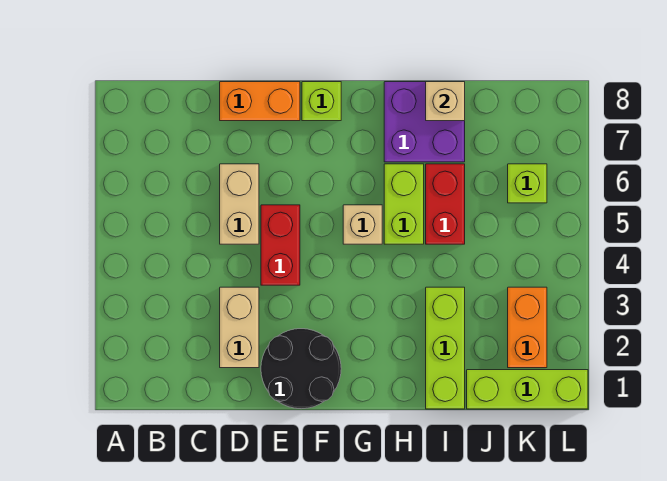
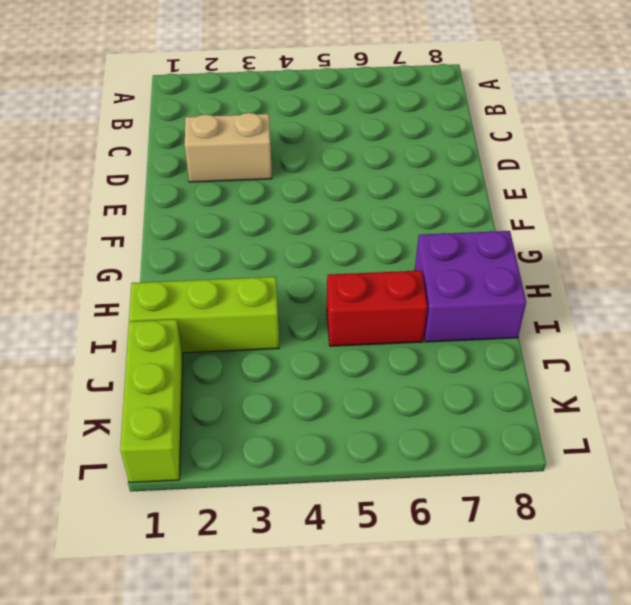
none -> tan 1x2 brick [220,164,259,244]
none -> orange 1x2 brick [220,82,300,121]
none -> black 2x2 round brick [261,329,341,409]

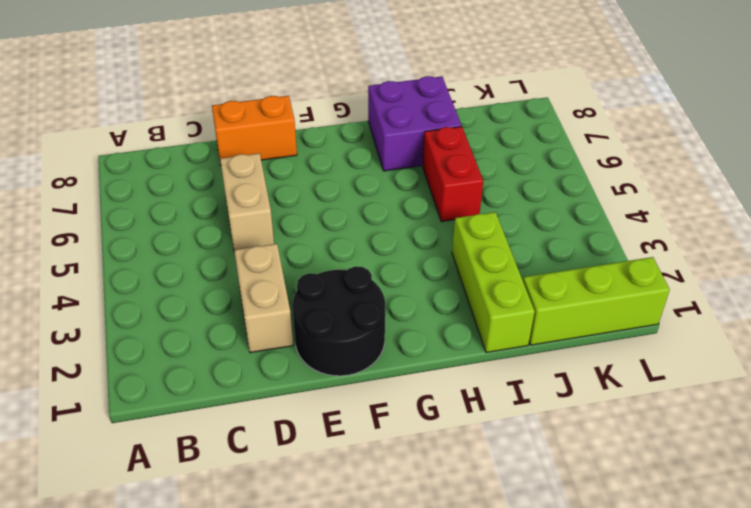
none -> red 1x2 brick [261,205,300,285]
none -> lime 1x1 brick [302,82,341,121]
none -> tan 1x1 brick [343,205,382,244]

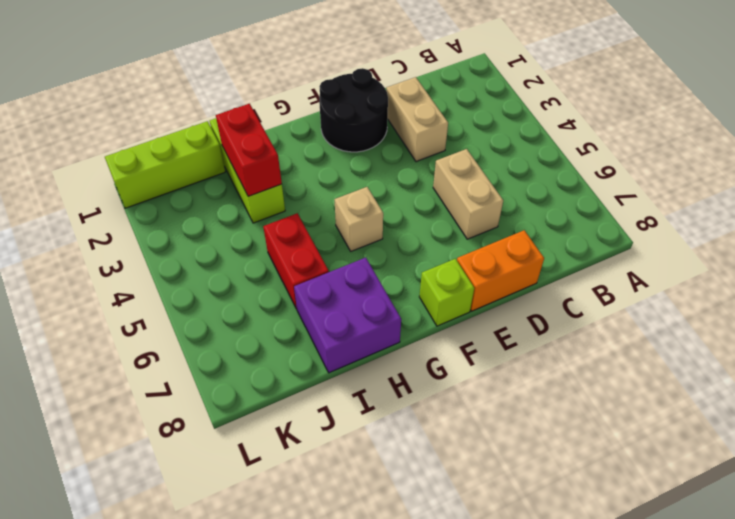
red 1x2 brick [216,104,282,196] -> red 1x2 brick moved to [261,205,300,285]
none -> lime 1x2 brick [384,164,424,244]
none -> orange 1x2 brick [508,287,547,368]
none -> lime 1x1 brick [508,164,547,203]

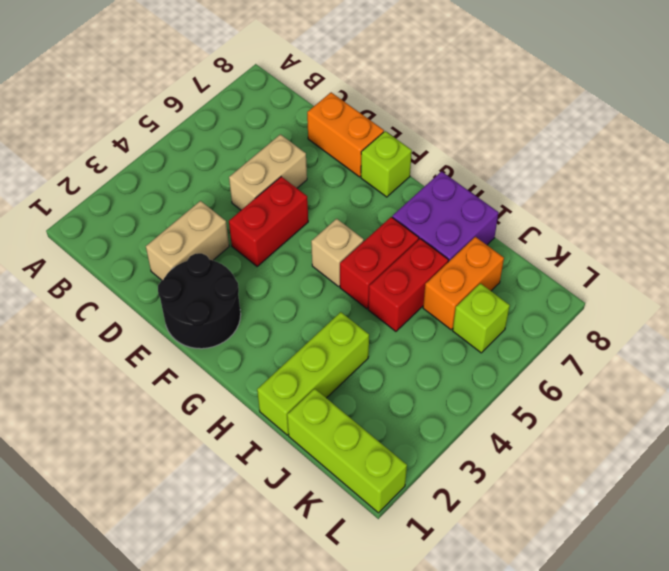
red 1x2 brick [340,217,419,309] -> lime 1x2 brick [384,164,424,244]
orange 1x2 brick [423,237,504,330] -> orange 1x2 brick moved to [508,287,547,368]
none -> tan 1x1 brick [426,82,465,121]

